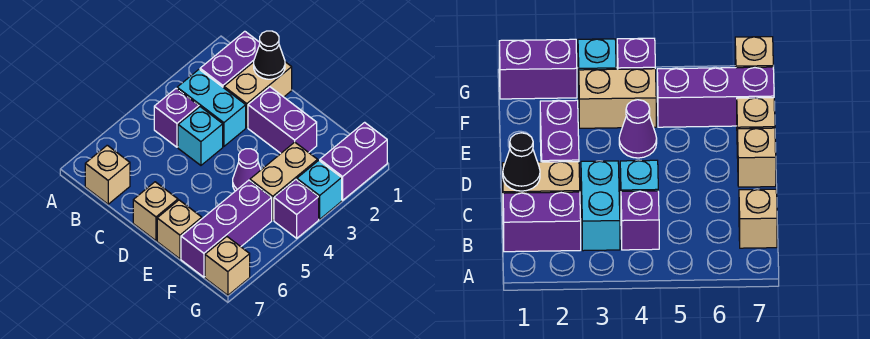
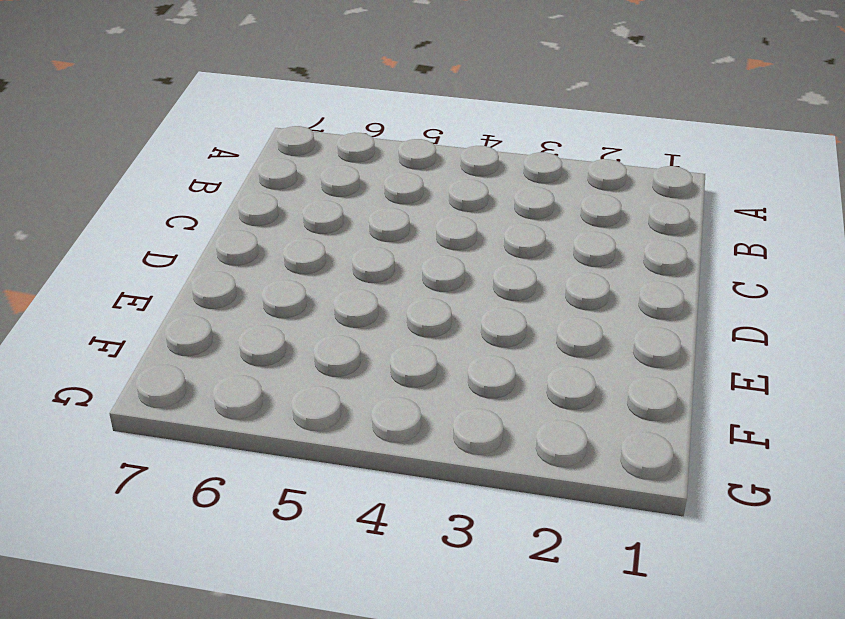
none -> purple 1x2 brick [200,31,260,88]
none -> cyan 1x2 brick [177,70,246,146]
none -> purple 1x1 brick [154,88,199,147]

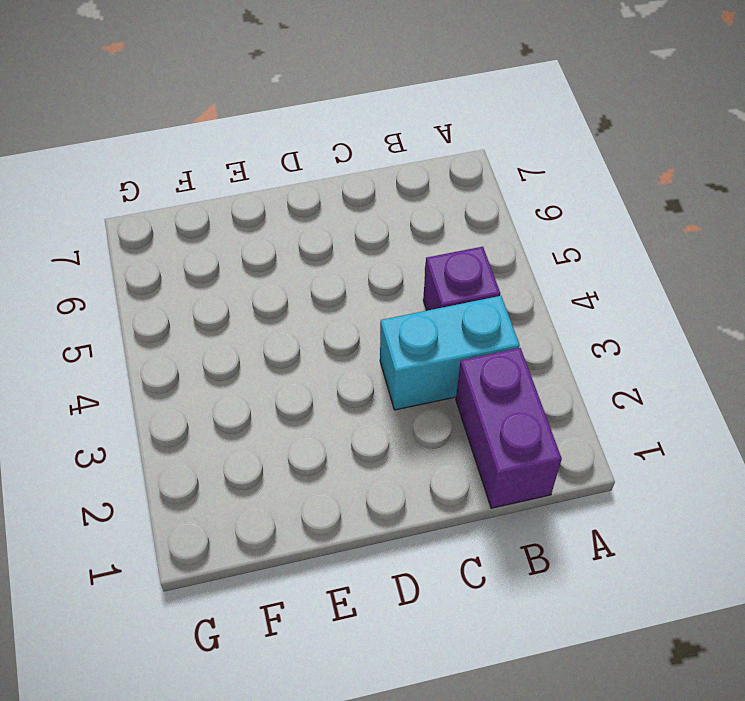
none -> tan 1x1 brick [85,145,130,204]
none -> tan 1x2 brick [224,62,292,127]
none -> cyan 1x1 brick [178,107,223,165]

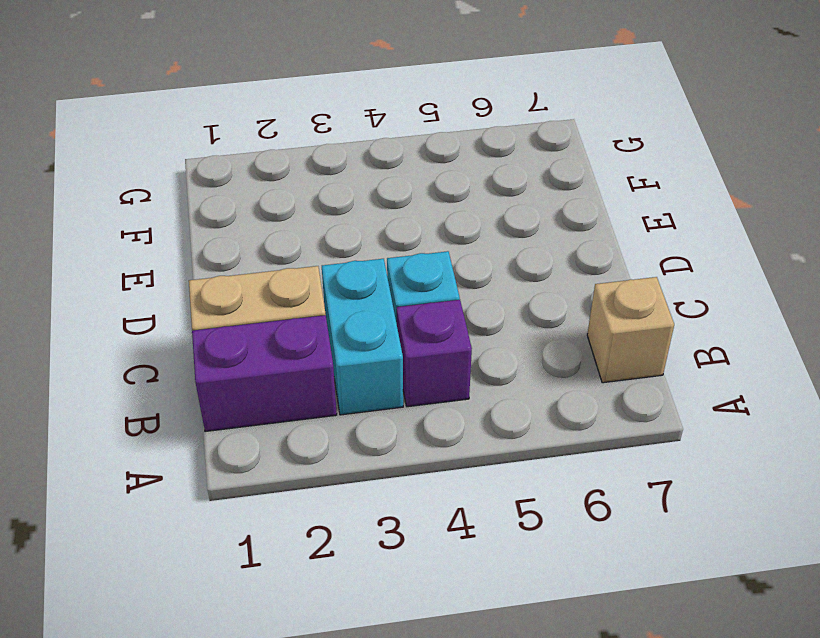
none -> purple 1x2 brick [248,87,317,153]
none -> tan 1x1 brick [133,182,178,241]
none -> purple 1x1 cone [233,149,261,191]

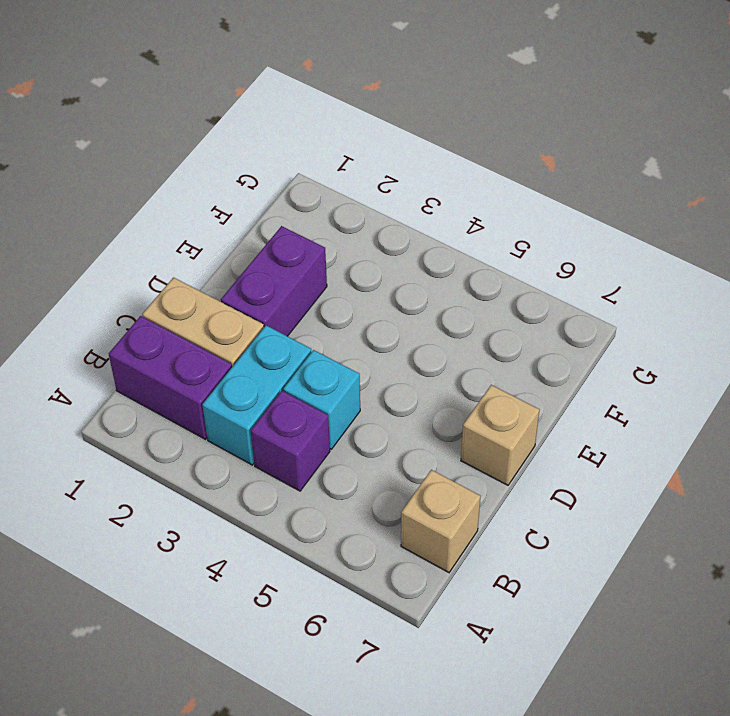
none -> purple 1x1 cone [233,149,261,191]
none -> tan 1x1 brick [157,200,202,259]
none -> tan 1x2 brick [250,142,318,220]

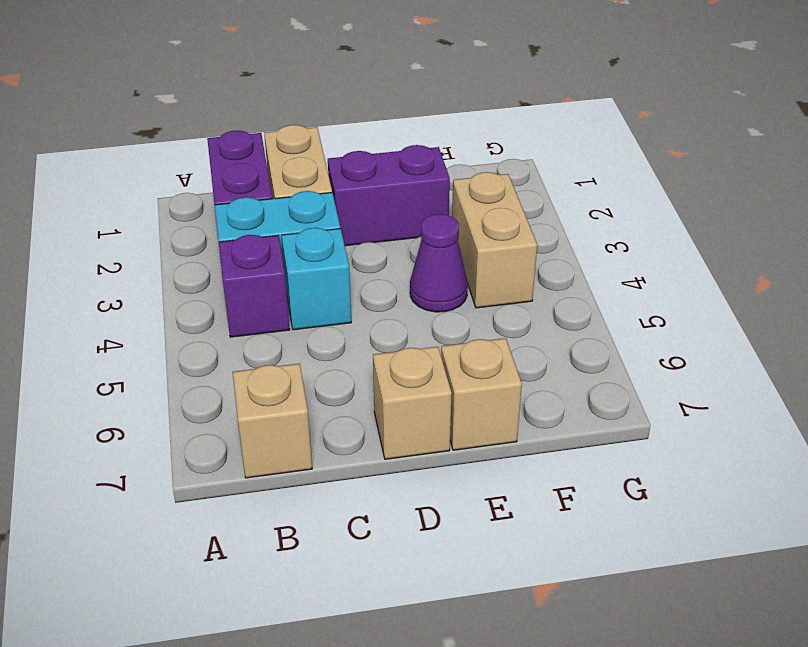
none -> purple 1x3 brick [181,180,272,277]
none -> purple 1x2 brick [320,122,387,200]
none -> cyan 1x1 brick [297,160,342,219]

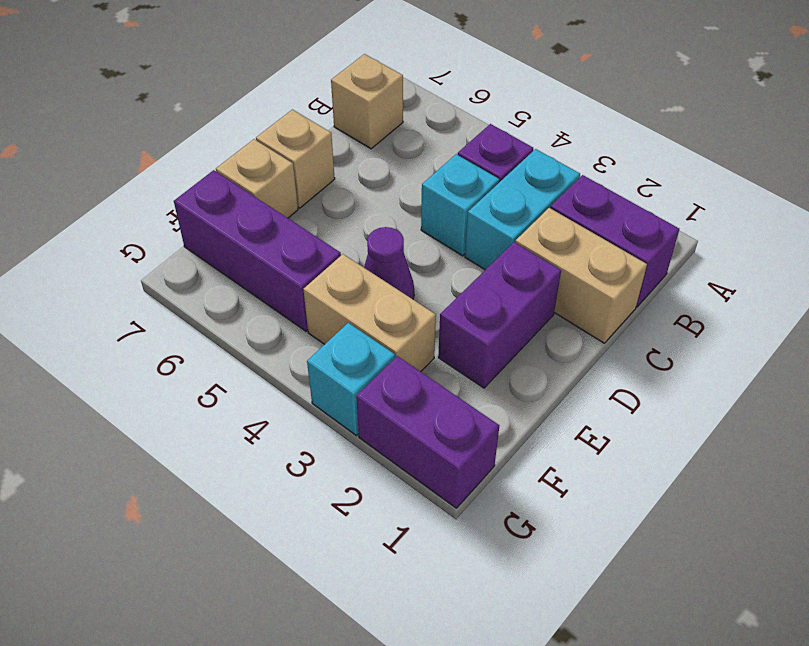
none -> purple 1x1 brick [274,179,319,238]
none -> tan 1x1 brick [205,237,250,295]
none -> black 1x1 cone [254,31,285,79]

